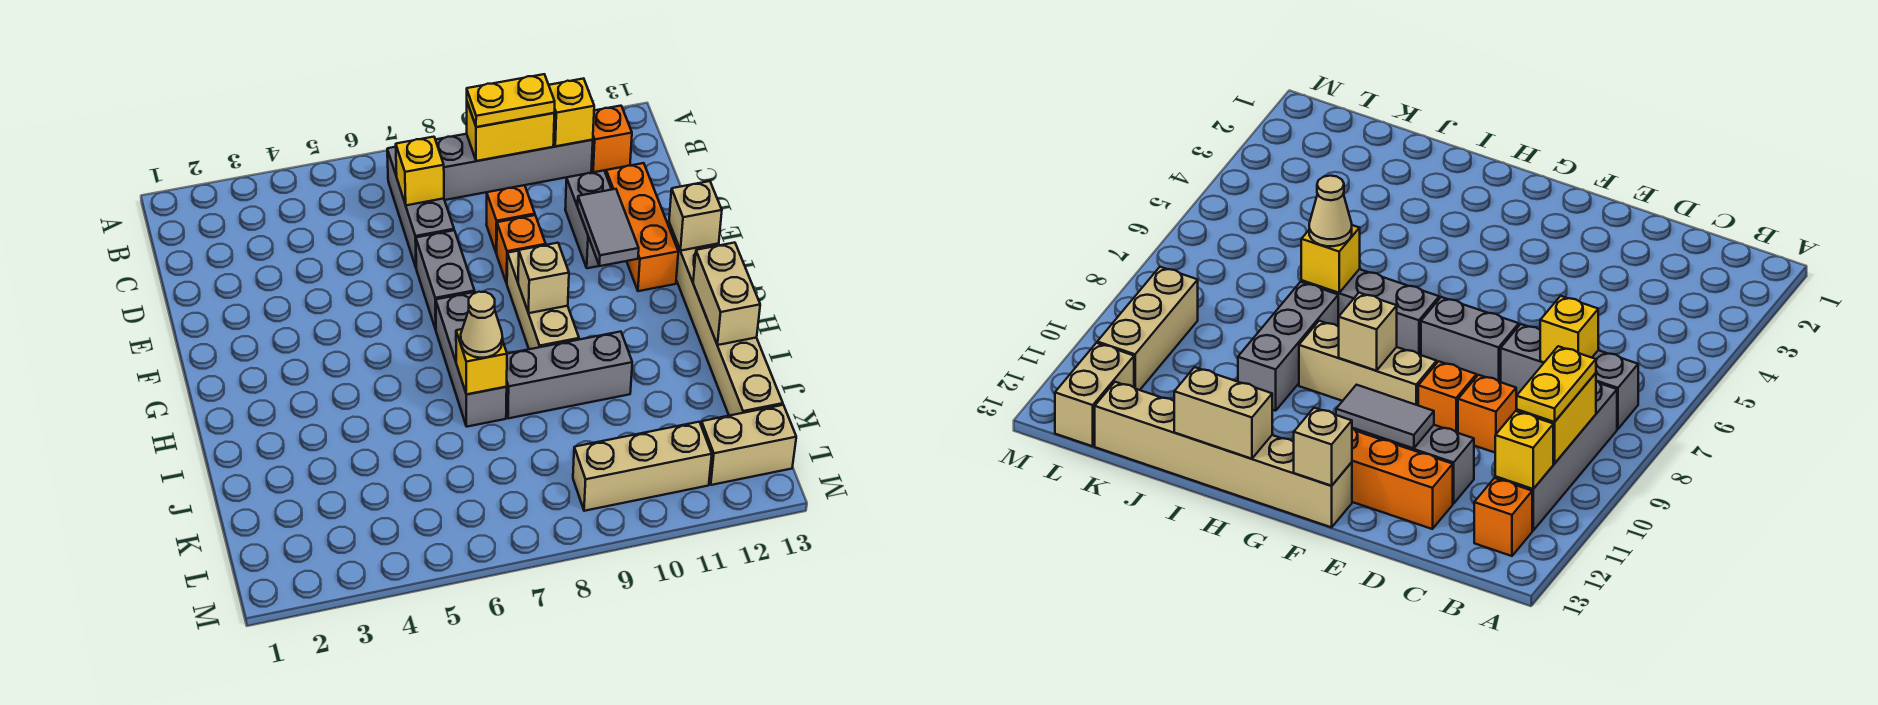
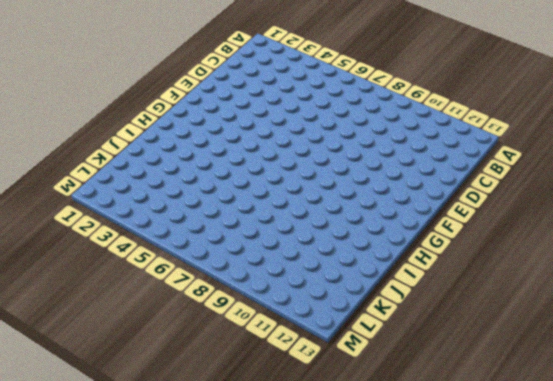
none -> grey 1x3 brick [387,147,454,267]
none -> grey 1x4 brick [436,134,593,200]
none -> orange 1x1 brick [592,106,632,172]

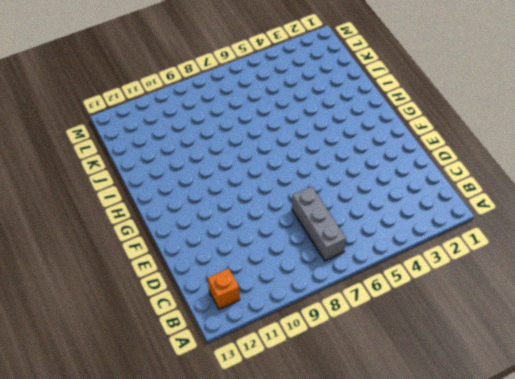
none -> grey 1x4 brick [436,134,593,200]
none -> orange 1x1 brick [486,185,535,253]
none -> grey 1x2 brick [565,171,612,268]

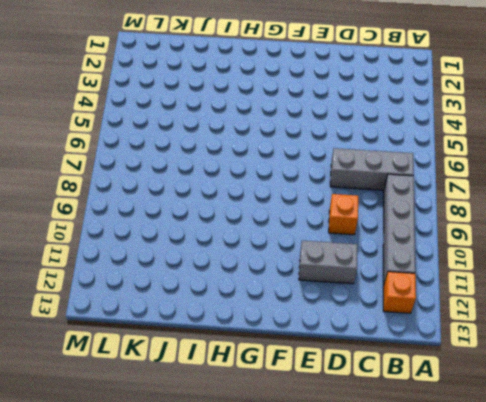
none -> orange 1x3 brick [606,163,678,291]
none -> grey 1x2 brick [416,230,475,329]
none -> orange 1x1 brick [497,215,546,283]

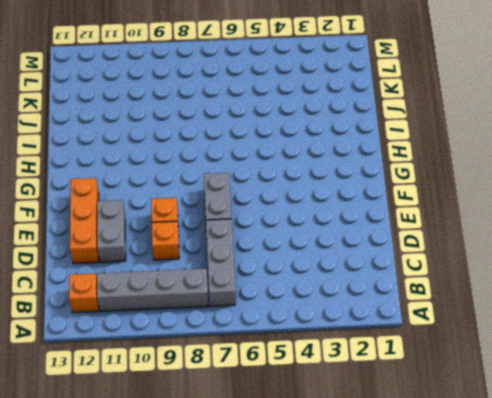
none -> tan 1x3 brick [507,251,579,349]
none -> tan 1x6 brick [669,223,783,416]
none -> grey 1x3 brick [436,292,507,427]

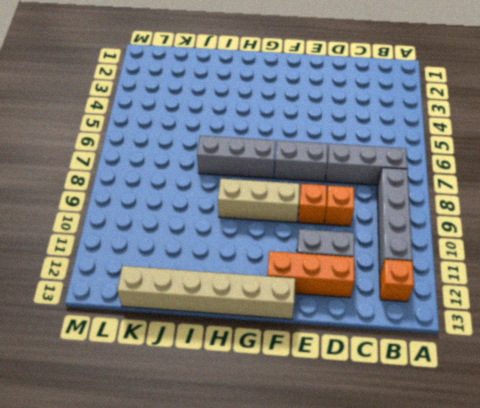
none -> grey 1x3 brick [506,332,632,418]
none -> tan 1x3 brick [573,422,712,511]
none -> tan 1x2 brick [701,405,796,485]

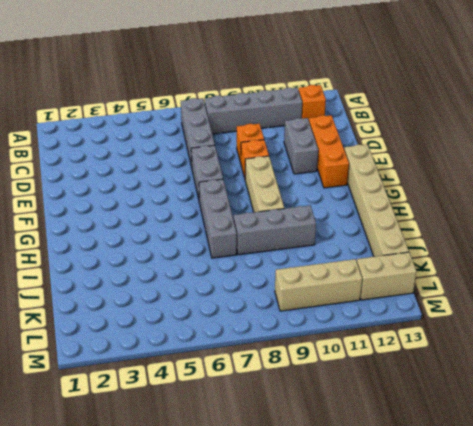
none -> yellow 1x2 brick [467,103,554,161]
none -> yellow 1x1 brick [549,79,594,146]
none -> yellow 1x1 brick [396,137,444,205]

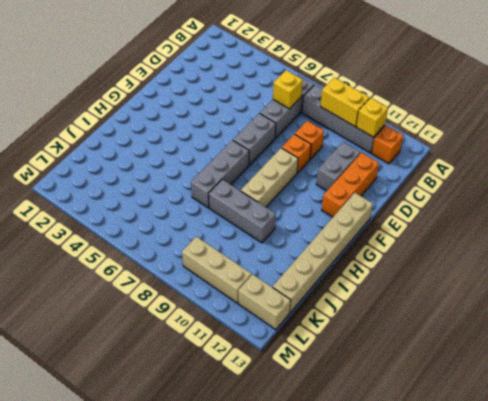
none -> grey 1x2 tile [578,189,639,266]
none -> tan 1x1 brick [669,181,722,251]
none -> tan 1x1 brick [518,243,569,313]

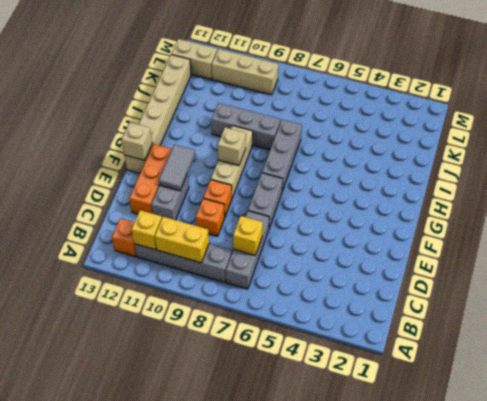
none -> tan 1x2 brick [693,243,760,345]
none -> yellow 1x1 brick [456,329,507,394]
none -> yellow 1x2 plate [467,74,555,127]

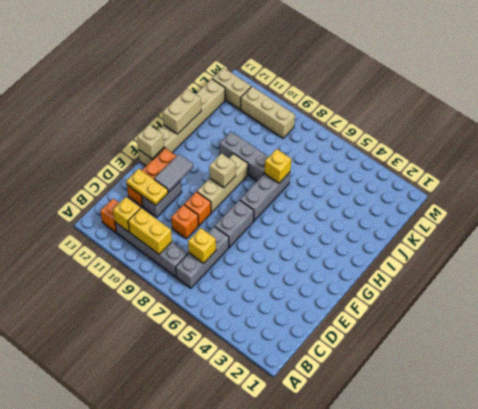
yellow 1x2 plate [126,169,168,206] -> yellow 1x2 plate moved to [467,74,555,127]
none -> tan 1x1 cone [461,292,503,358]

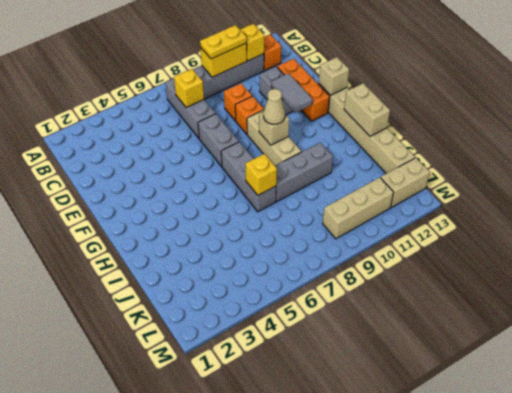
tan 1x1 cone [263,89,285,124] -> tan 1x1 cone moved to [461,292,503,358]

